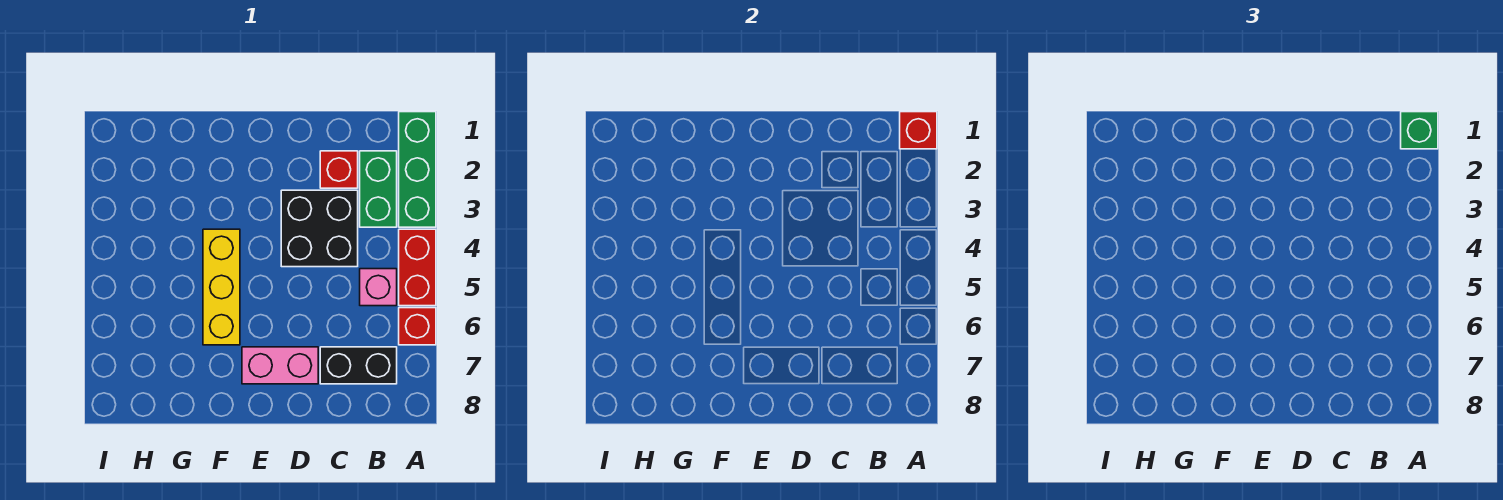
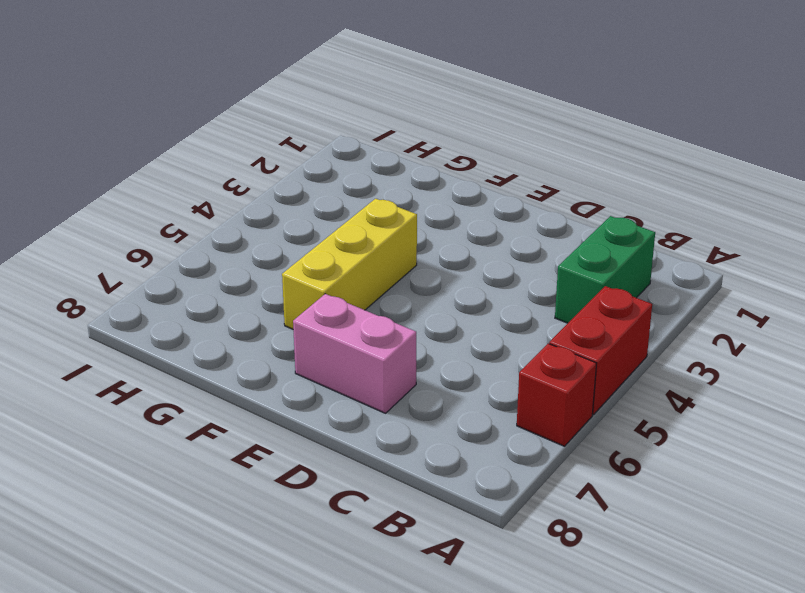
none -> green 1x3 brick [399,112,436,227]
none -> pink 1x1 brick [360,269,397,306]
none -> black 1x2 brick [320,347,397,384]

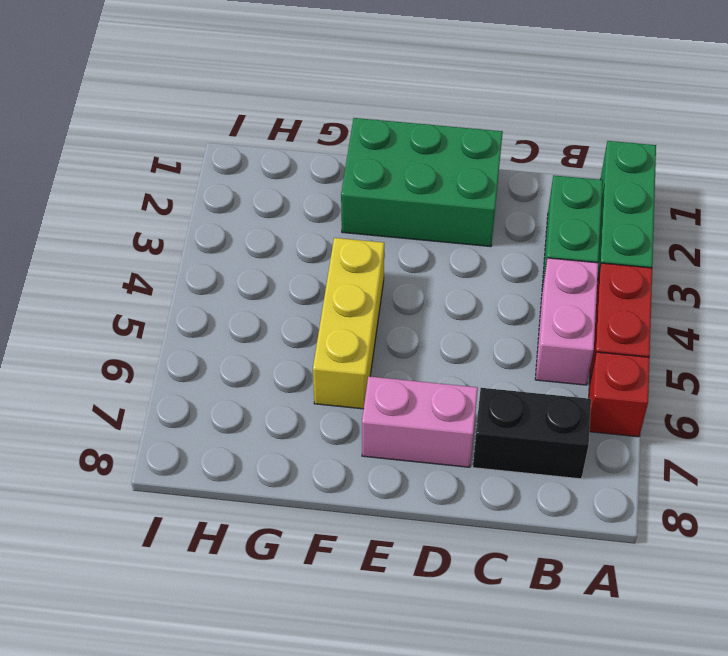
pink 1x2 brick [535,258,598,385] -> pink 1x1 brick [360,269,397,306]
green 2x3 brick [341,118,503,247] -> none
none -> red 1x1 brick [320,151,358,188]
none -> black 2x2 brick [281,190,358,267]
none -> red 1x1 brick [900,112,937,149]

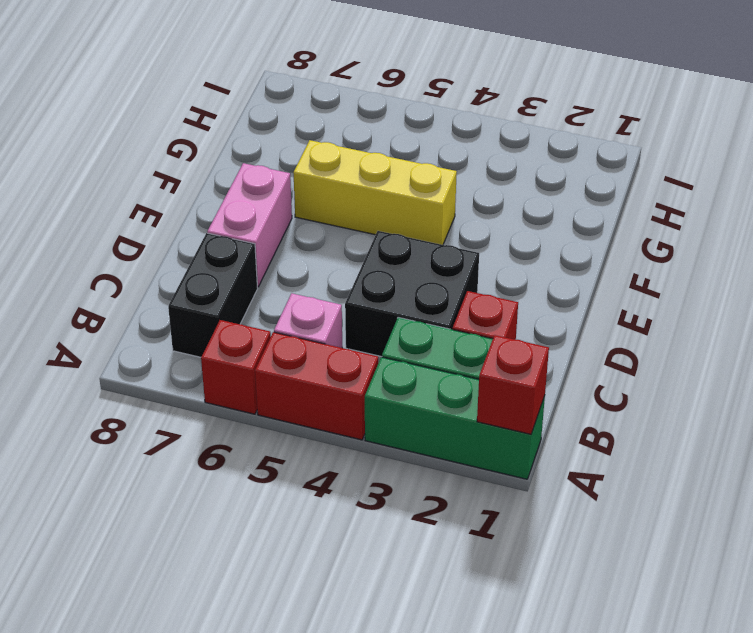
none -> green 1x1 brick [1401,112,1438,149]

